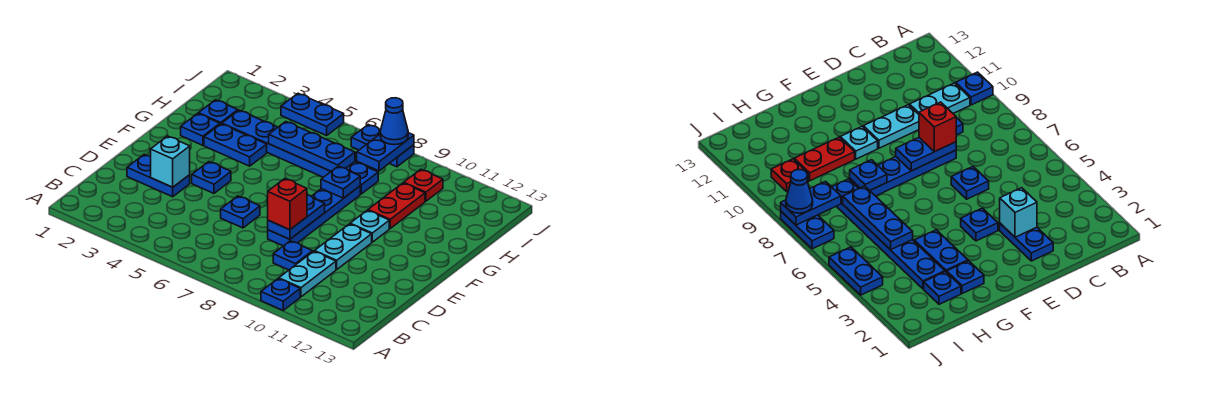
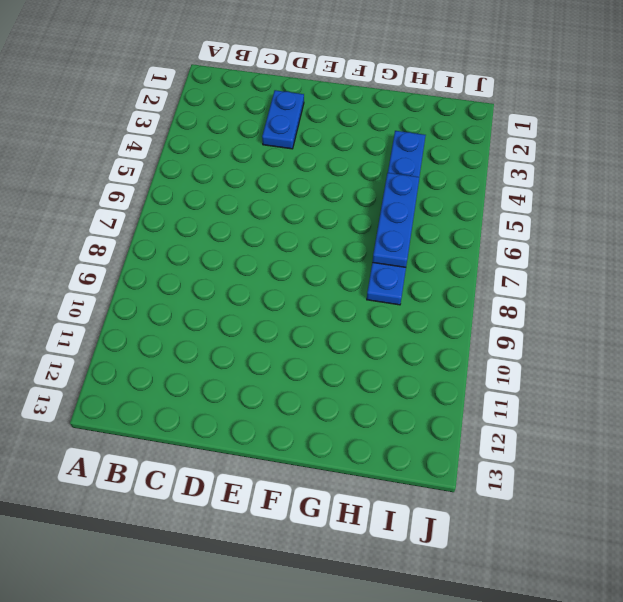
none -> blue 1x1 plate [261,279,300,310]
none -> cyan 1x2 plate [279,251,336,297]
none -> blue 1x1 plate [273,241,313,270]

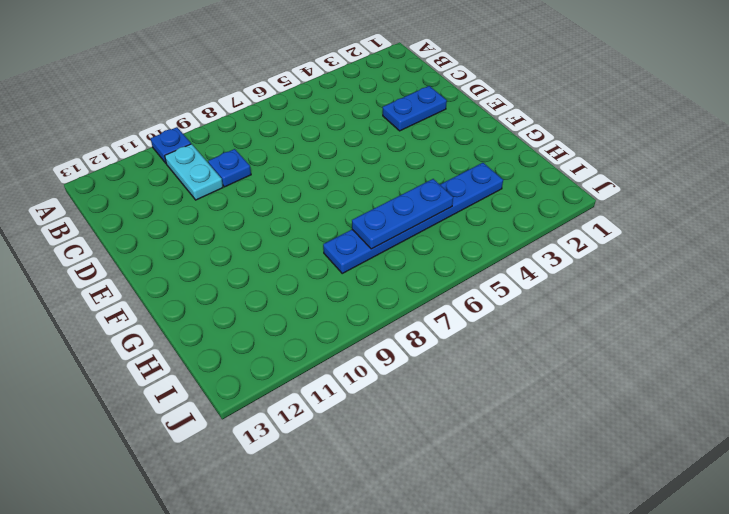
none -> blue 1x1 plate [221,196,260,228]
none -> blue 1x4 plate [268,186,360,246]
none -> cyan 1x2 plate [314,224,372,269]

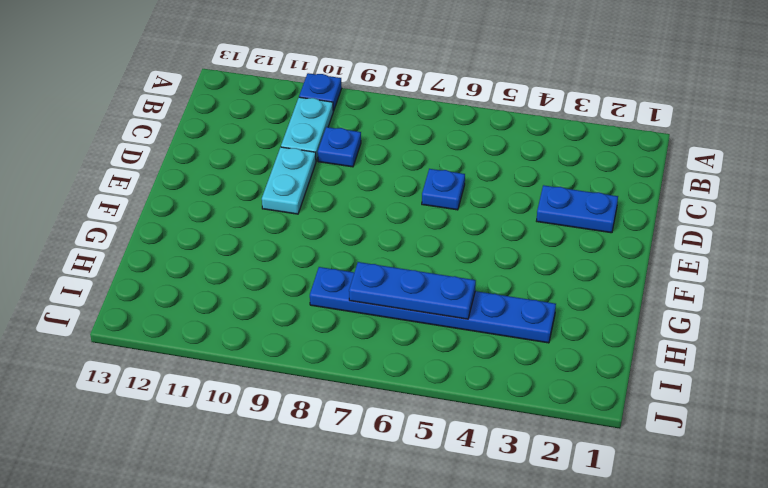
none -> blue 1x4 plate [268,186,360,246]
none -> blue 1x1 plate [192,162,231,193]
none -> cyan 1x1 plate [350,210,389,242]

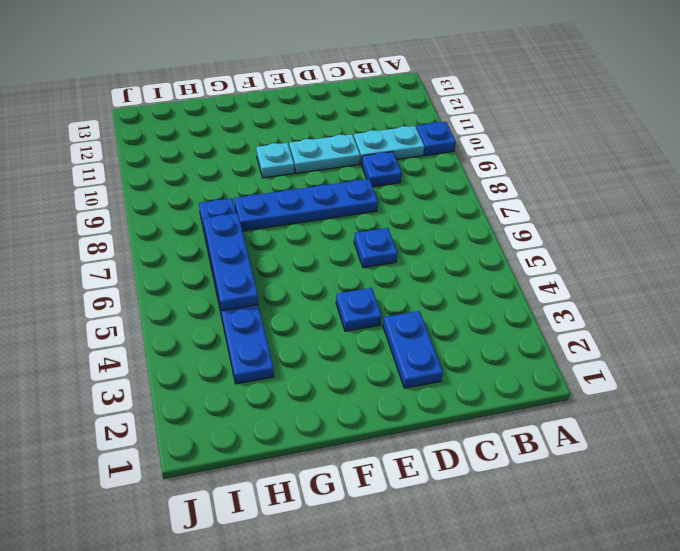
none -> blue 1x1 plate [181,113,220,145]
none -> blue 1x2 plate [204,124,267,166]
none -> red 1x2 plate [368,183,425,228]

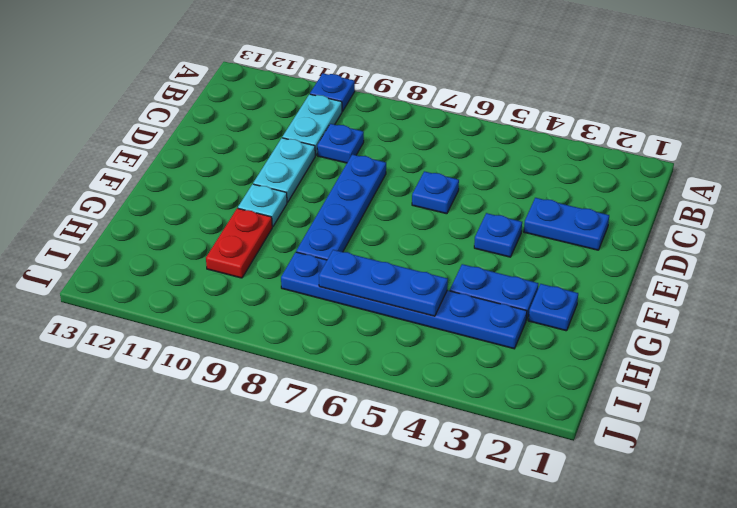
none -> blue 1x1 plate [198,100,238,124]
none -> red 1x1 plate [404,169,443,201]
none -> blue 1x2 plate [281,93,344,136]

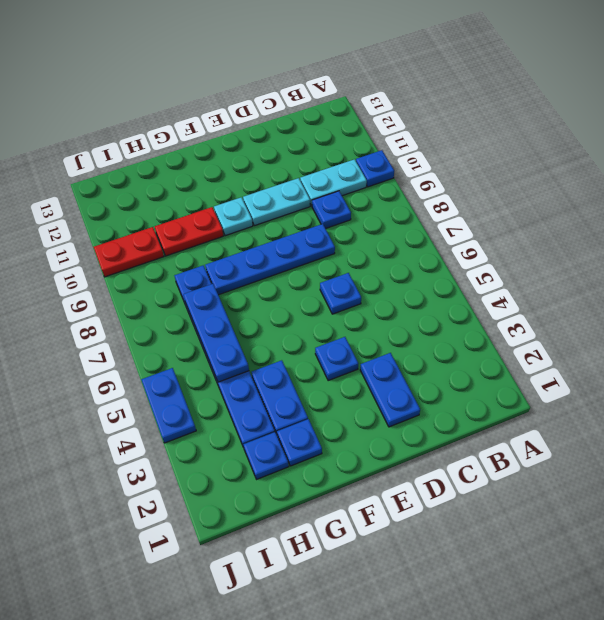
red 1x2 plate [94,227,164,277] -> red 1x1 plate [404,169,443,201]
none -> blue 1x2 plate [351,125,414,167]
none -> cyan 1x1 brick [151,136,190,187]
none -> blue 1x2 plate [268,195,325,239]

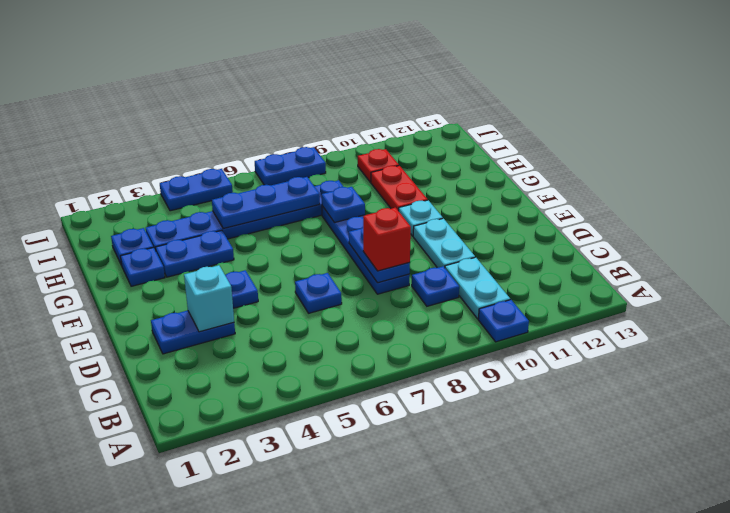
none -> blue 1x2 plate [357,133,414,171]
none -> blue 1x1 cone [380,98,408,145]

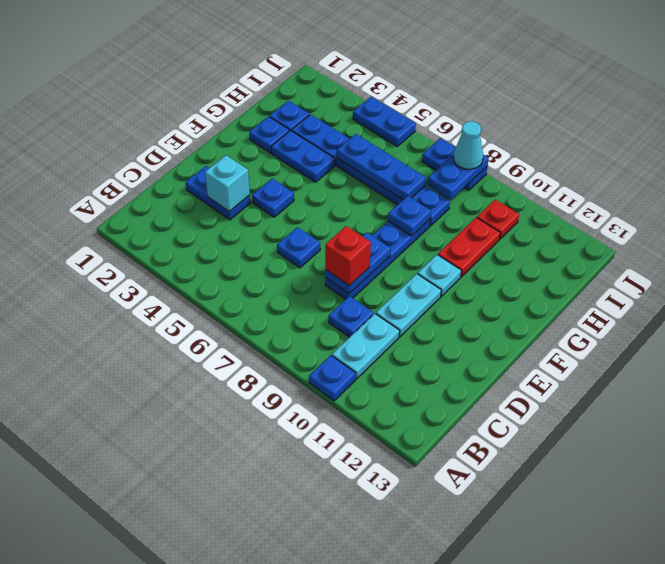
cyan 1x1 cone [453,121,483,169] -> blue 1x1 cone [380,98,408,145]

